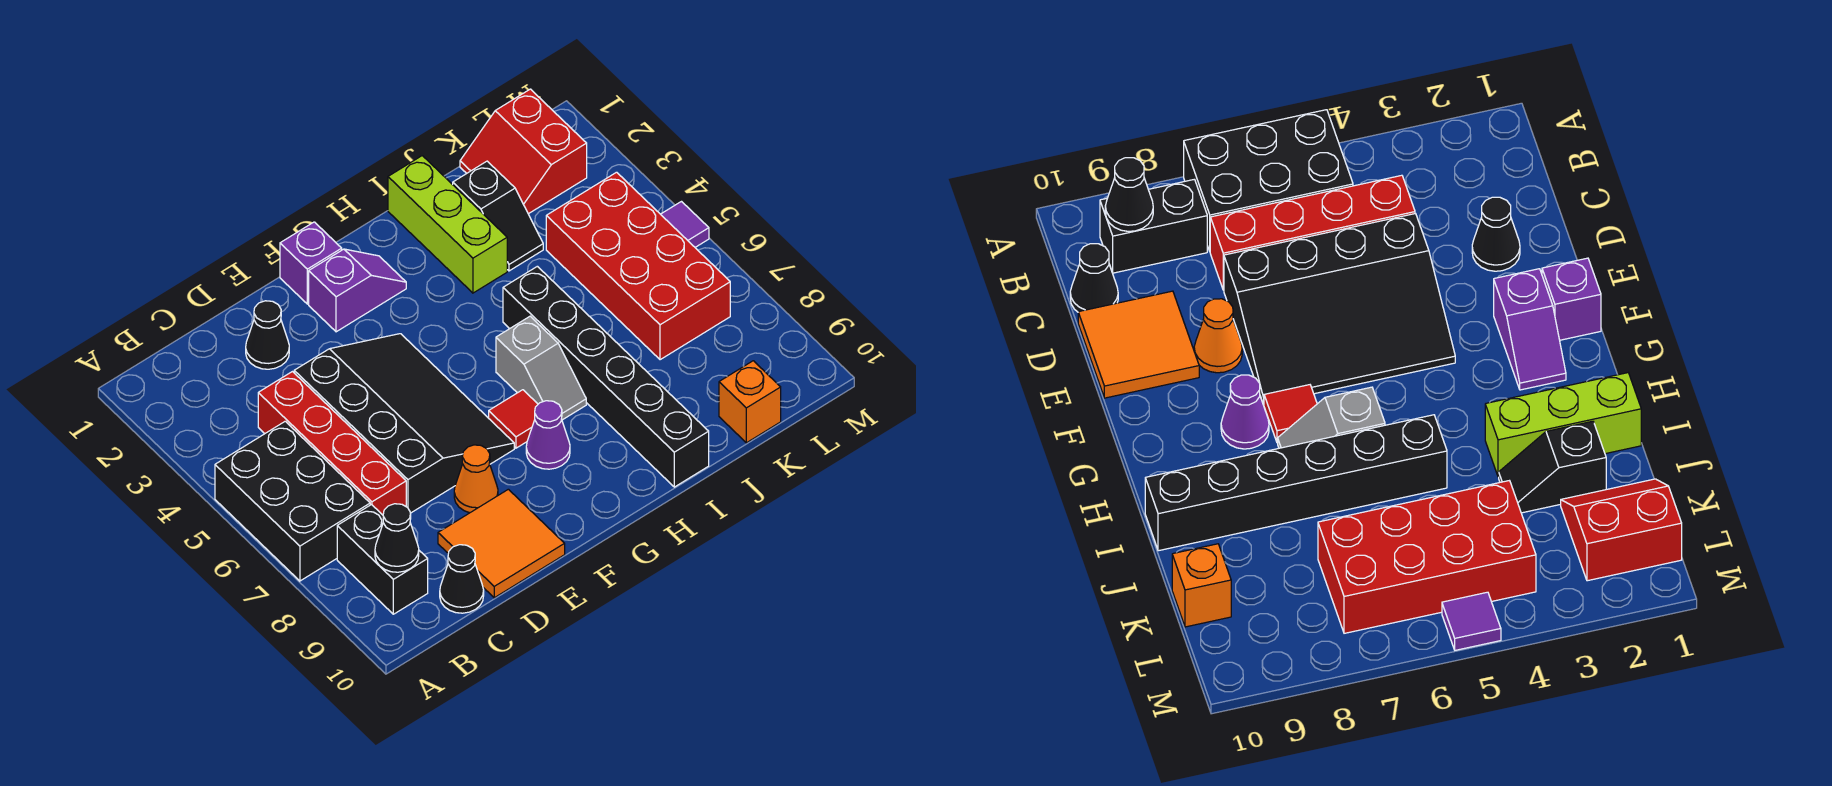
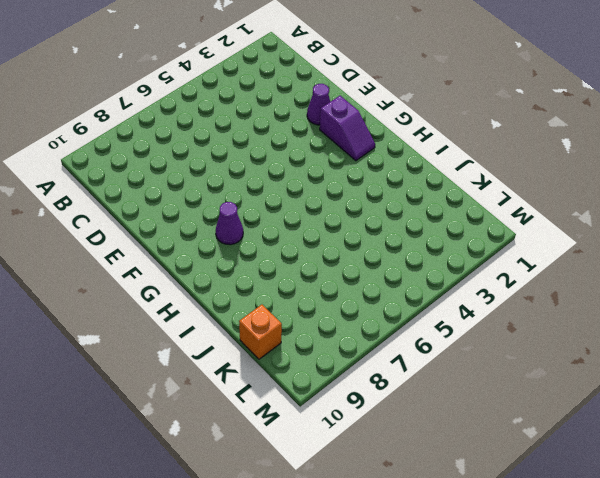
purple 1x1 cone [307,84,330,125] -> none
none -> black 2x3 brick [215,421,370,581]
none -> black 1x2 brick [337,505,428,614]
none -> red 1x4 brick [258,372,406,515]

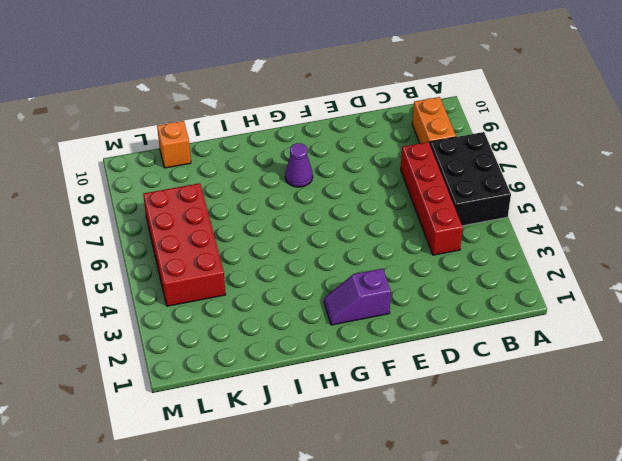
orange 1x2 brick [412,97,456,144] -> black 1x2 brick [337,505,428,614]
none -> black 1x1 cone [440,545,484,613]
none -> black 1x1 cone [246,301,289,369]
none -> black 3x4 slope [294,334,514,513]

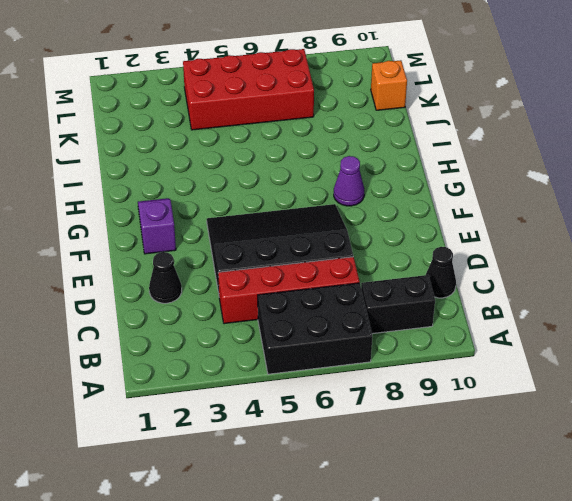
none -> orange 2x2 tile [438,489,565,598]
none -> orange 1x1 cone [454,445,498,513]
none -> purple 1x1 brick [280,222,342,304]

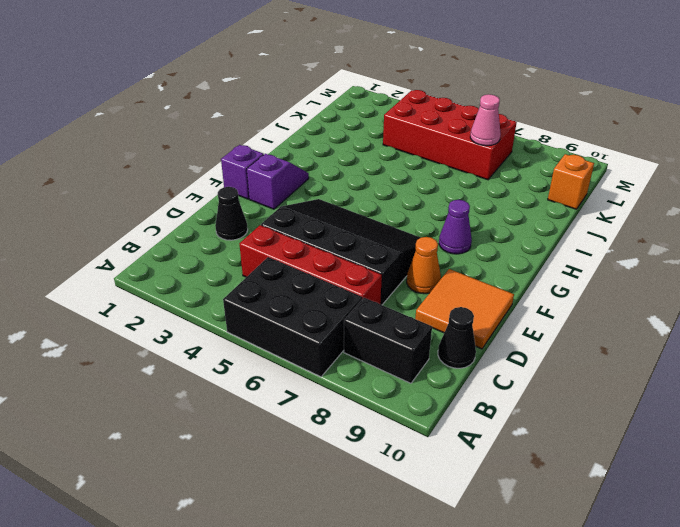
pink 1x1 cone [470,94,501,146] -> none
none -> red 1x1 tile [489,390,538,448]
none -> grey 1x2 slope [496,316,586,420]
none -> lime 1x3 brick [388,156,507,293]

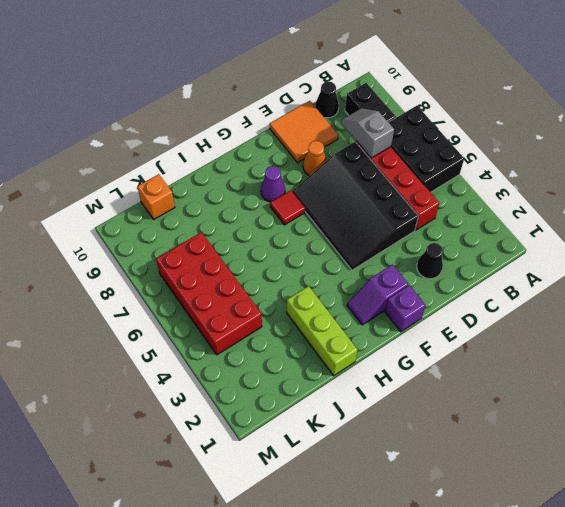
grey 1x2 slope [341,108,394,158] -> grey 1x2 slope moved to [496,316,586,420]
none -> black 1x6 brick [503,266,709,487]
none -> black 1x2 slope [453,161,543,271]
none -> red 2x2 slope [460,89,587,214]

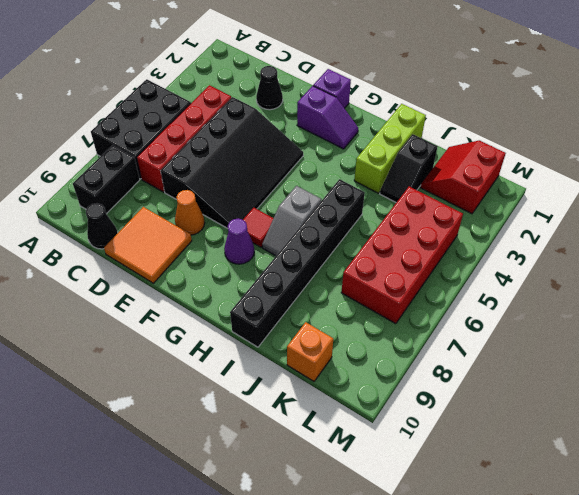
none -> purple 1x1 tile [661,202,709,247]
none -> black 1x1 cone [375,504,419,572]

